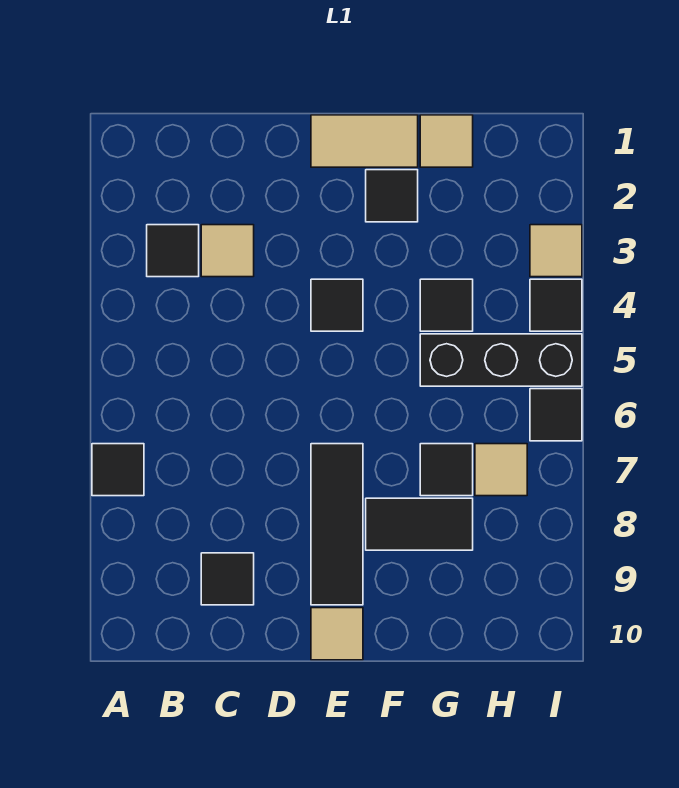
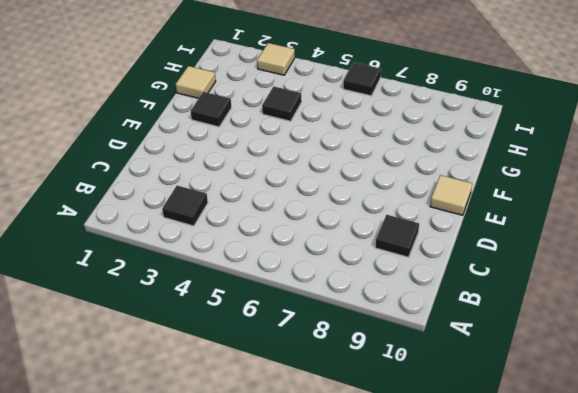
none -> black 1x1 tile [92,444,144,496]
none -> tan 1x1 tile [201,225,254,277]
none -> tan 1x2 tile [311,115,418,167]

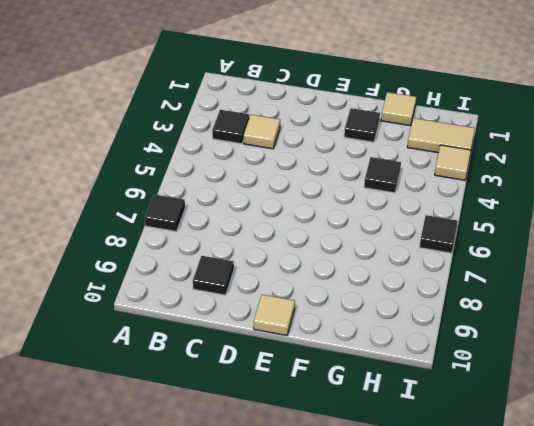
tan 1x2 tile [407,118,475,153] -> tan 1x2 tile moved to [311,115,418,167]
none -> black 1x1 tile [311,279,363,331]
none -> black 1x3 tile [311,444,363,605]
none -> black 1x2 tile [366,498,473,550]

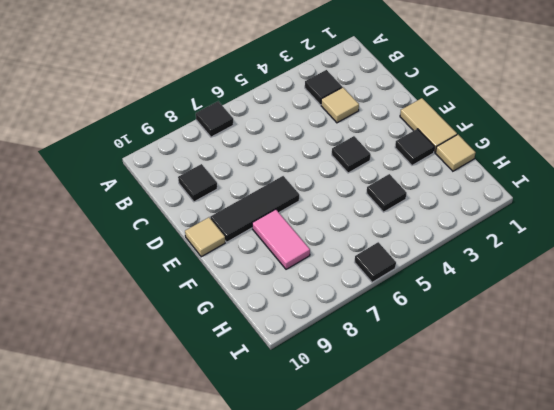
pink 1x2 tile [252,209,310,269] -> black 1x2 tile [366,498,473,550]
none -> black 1x3 brick [420,334,582,386]
none -> black 1x1 tile [420,444,473,496]
none -> tan 1x1 tile [475,444,527,496]

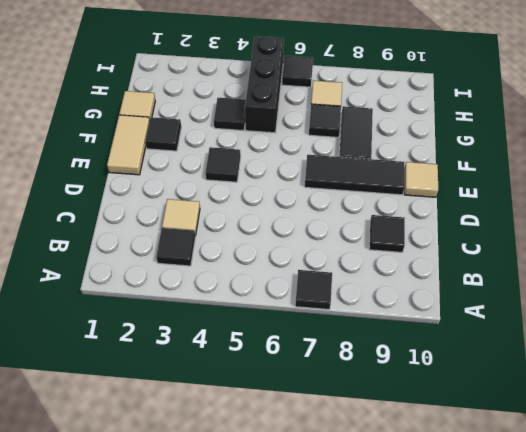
none -> tan 1x1 tile [530,225,582,277]
none -> black 1x1 tile [530,279,582,331]

